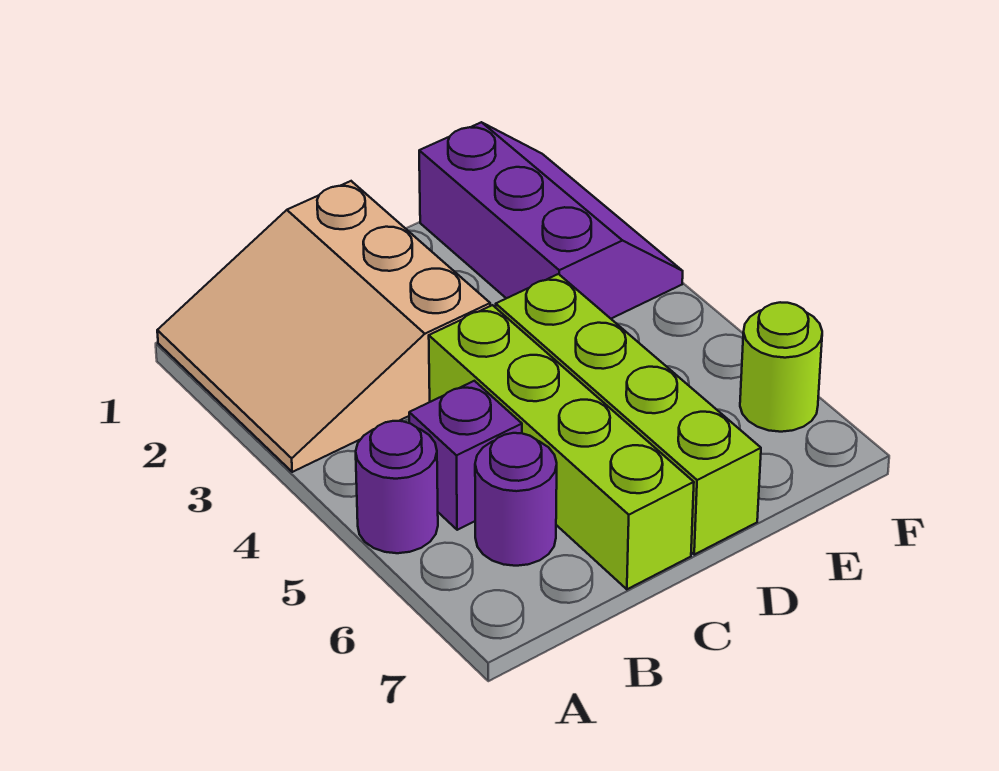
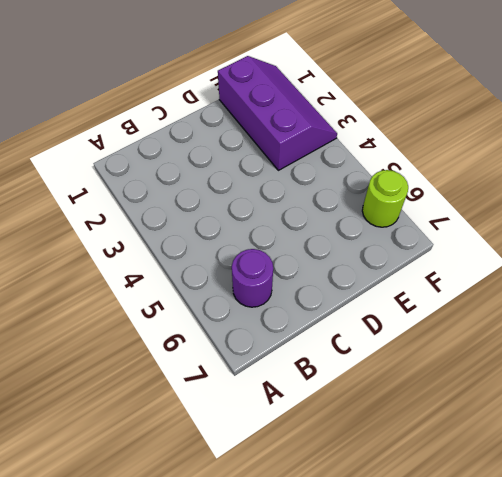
none -> tan 3x3 slope [157,181,490,472]
none -> purple 1x1 round brick [356,421,438,553]

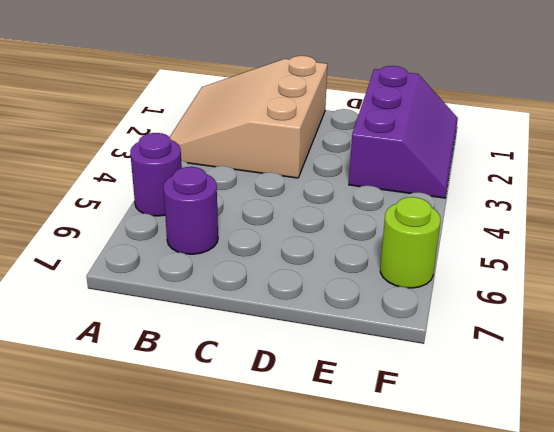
none -> purple 1x1 brick [409,381,522,530]
none -> lime 1x4 brick [429,305,694,589]

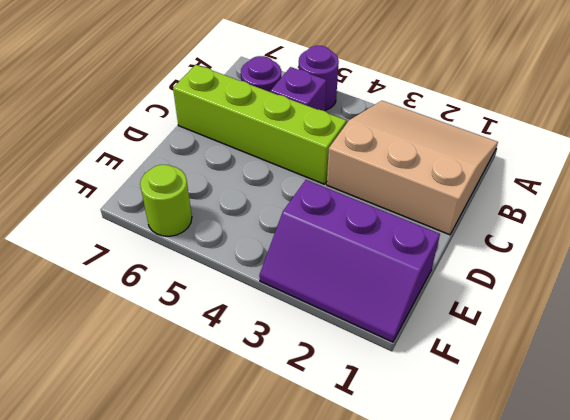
none -> lime 1x4 brick [496,274,761,555]

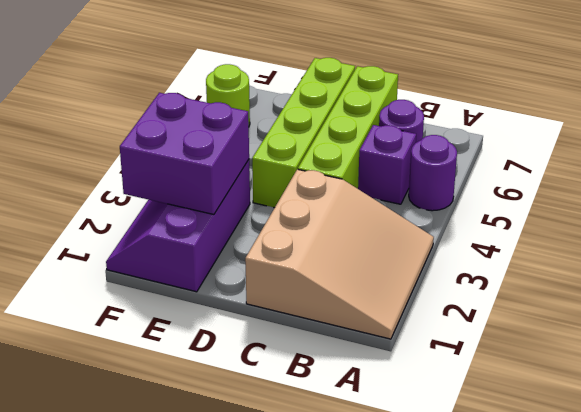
purple 2x2 brick [120,93,249,214] -> none

